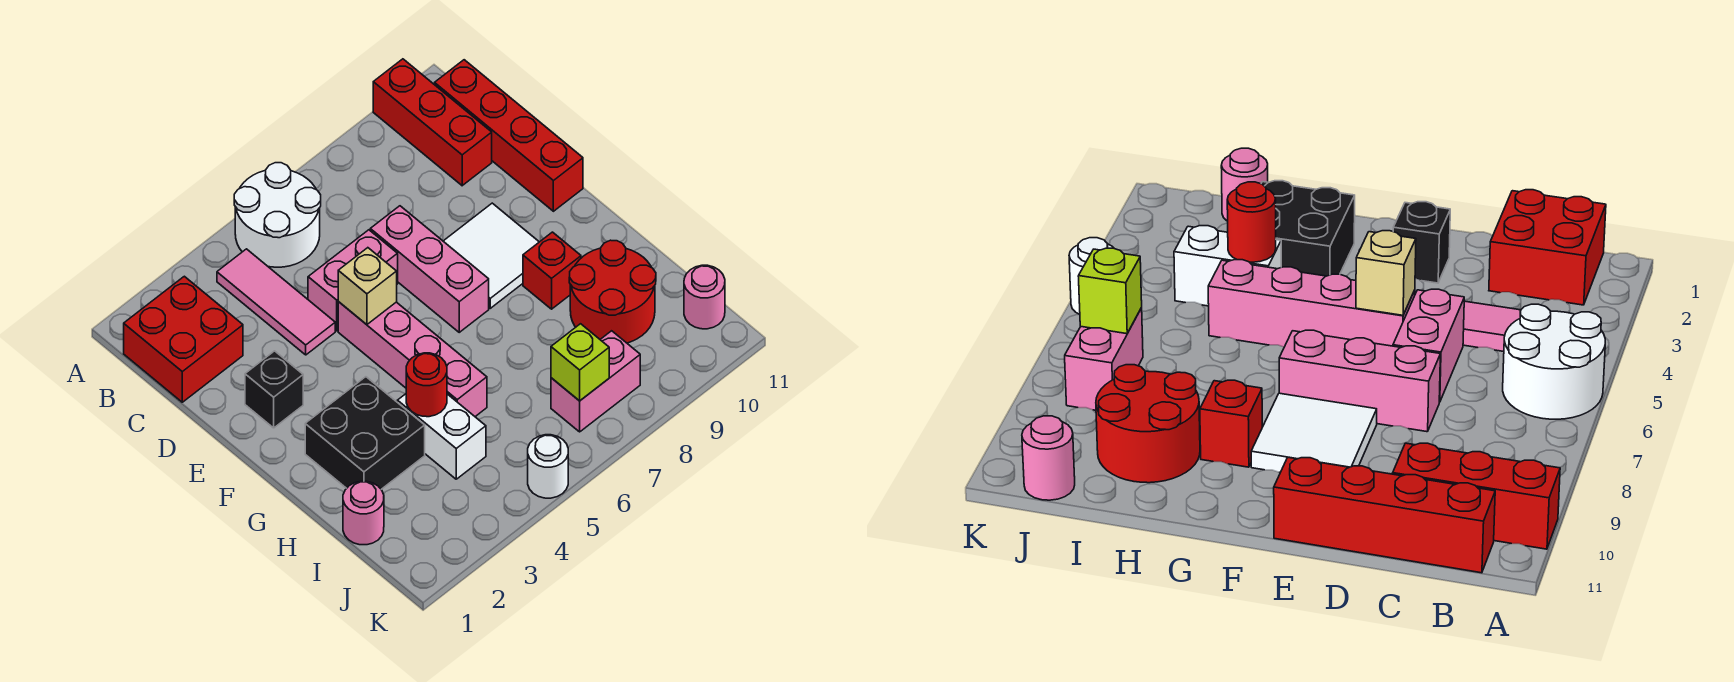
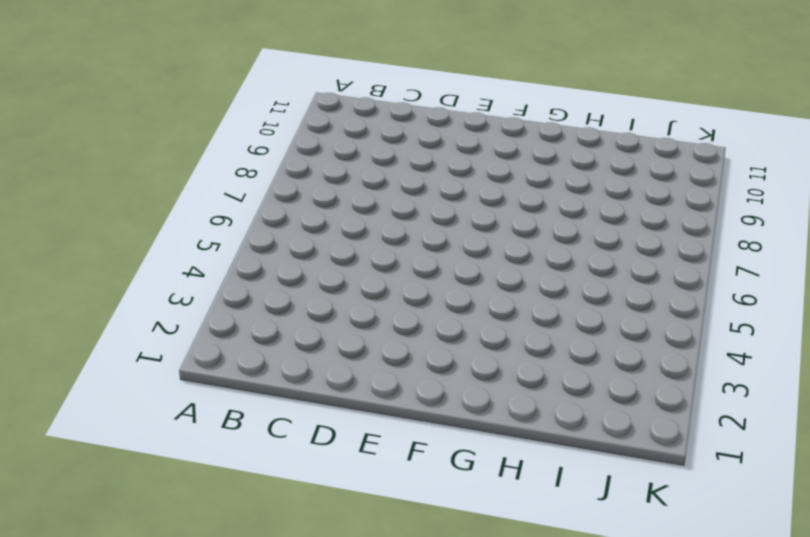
none -> white 2x2 round brick [234,163,321,267]
none -> red 1x3 brick [373,59,492,186]
none -> red 2x2 brick [124,276,243,402]

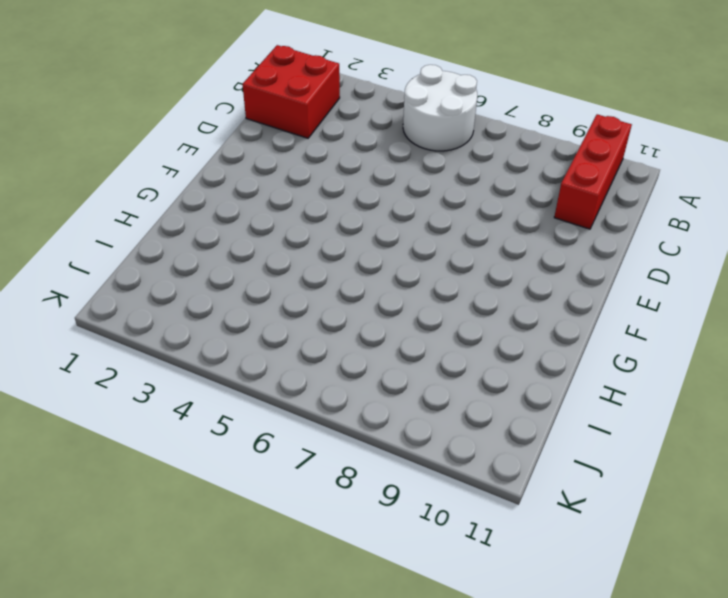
none -> pink 1x3 tile [217,249,335,355]
none -> red 1x4 brick [435,60,583,211]
none -> pink 1x2 brick [308,230,398,331]

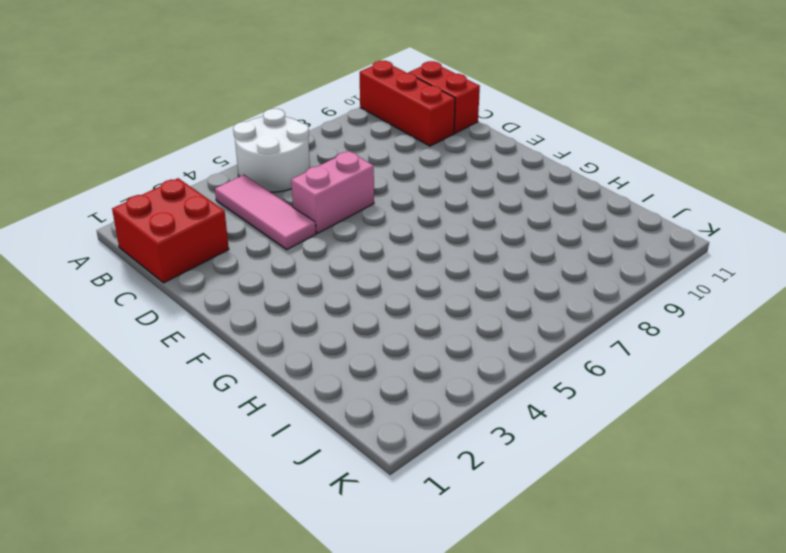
red 1x2 brick [409,61,480,133] -> red 1x4 brick [435,60,583,211]
none -> pink 1x3 brick [370,206,489,332]
none -> black 1x1 brick [245,351,303,428]
none -> pink 1x4 brick [338,302,487,416]

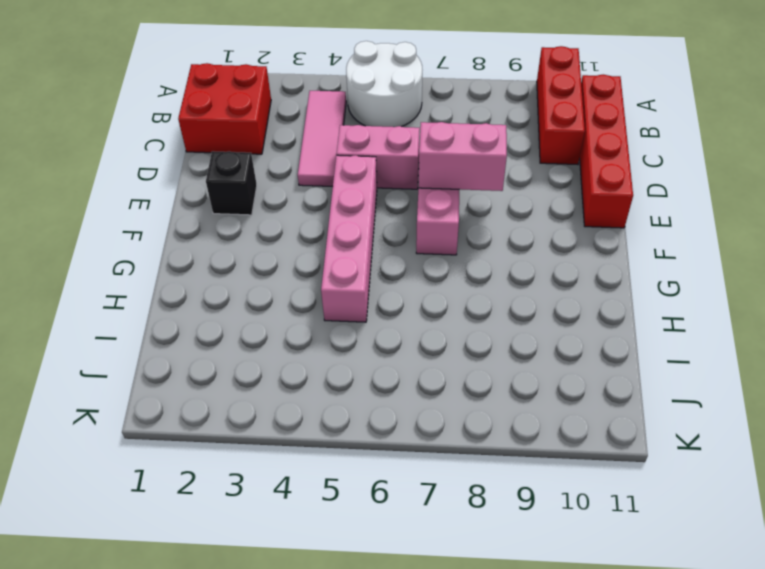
pink 1x2 brick [419,122,507,191] -> pink 1x2 brick moved to [551,331,640,432]
none -> white 2x2 tile [443,203,539,308]
none -> black 2x2 brick [305,377,425,489]
none -> red 1x1 brick [523,232,581,309]

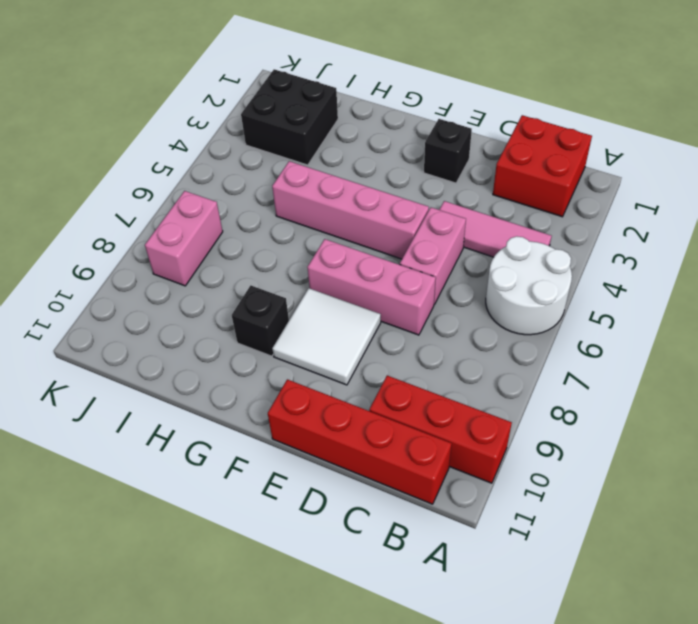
black 1x1 brick [232,286,289,356] -> red 1x1 brick [523,232,581,309]
black 2x2 brick [241,69,338,165] -> black 2x2 brick moved to [305,377,425,489]
none -> white 1x2 brick [397,394,486,479]
none -> red 2x2 round brick [569,240,656,343]
none -> pink 1x1 round brick [343,481,384,545]

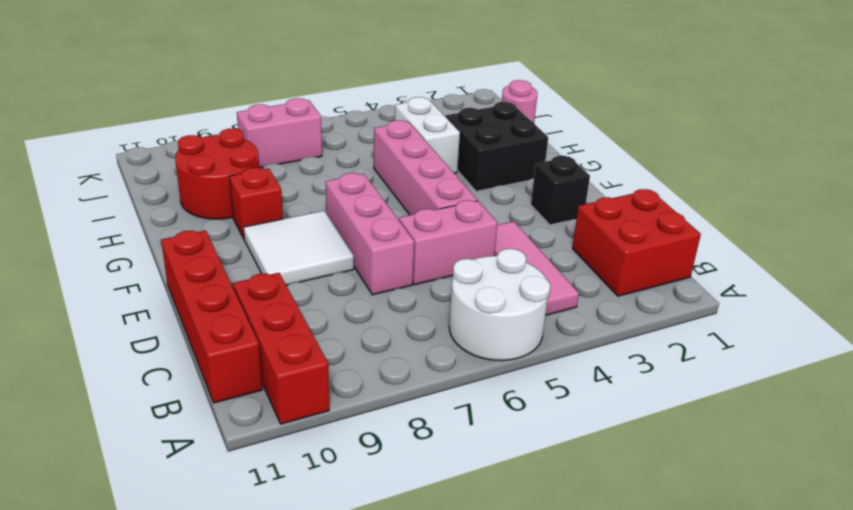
none -> pink 1x1 round brick [684,265,725,329]
none -> white 1x1 round brick [528,435,568,498]
none -> tan 1x1 brick [338,248,397,325]

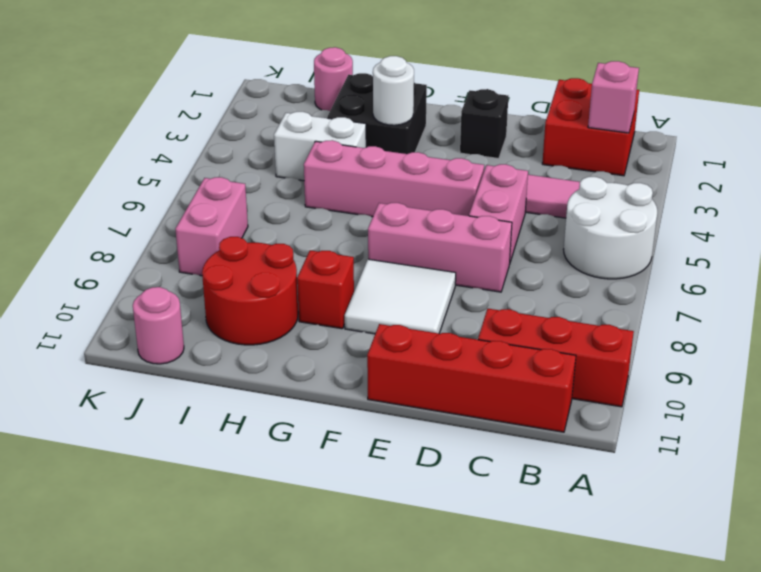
pink 1x1 brick [588,61,639,133] -> none
white 1x1 round brick [373,56,414,125] -> white 1x1 round brick moved to [528,435,568,498]
none -> tan 1x1 brick [338,248,397,325]
none -> red 1x1 round brick [406,353,447,417]
none -> lime 1x1 brick [551,324,609,401]

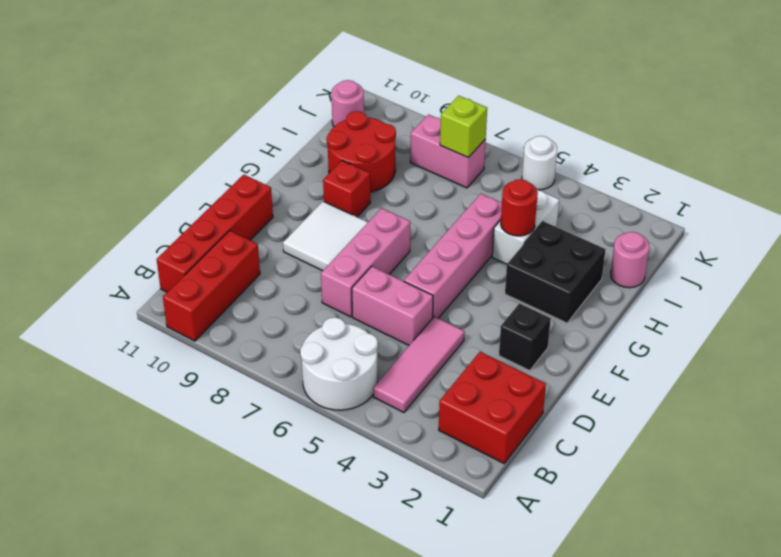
none -> tan 1x1 brick [338,248,397,325]

